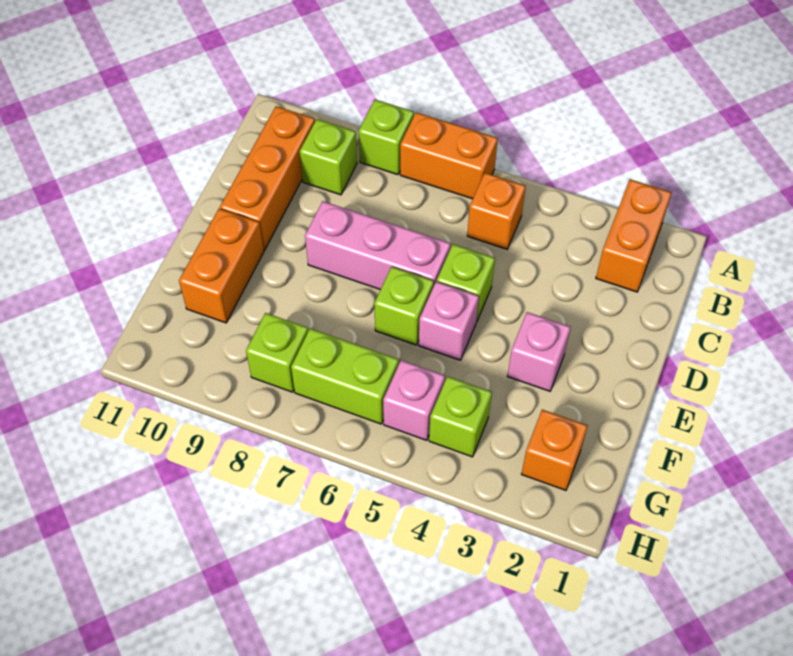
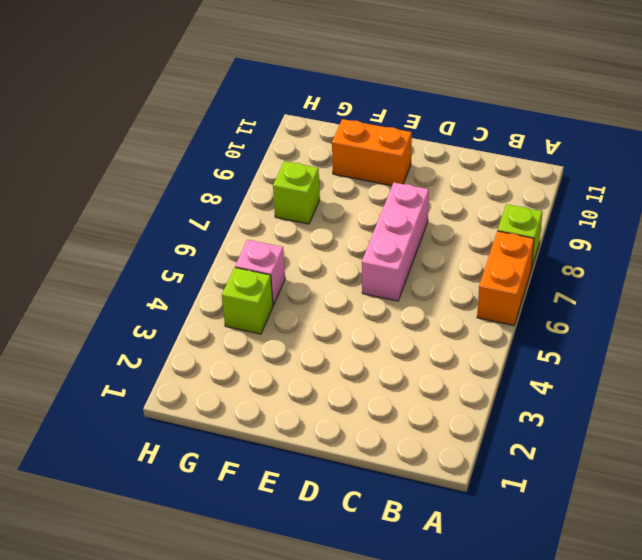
none -> orange 1x2 brick [596,179,672,292]
none -> orange 1x1 brick [467,173,526,249]
none -> lime 1x1 brick [300,119,357,195]

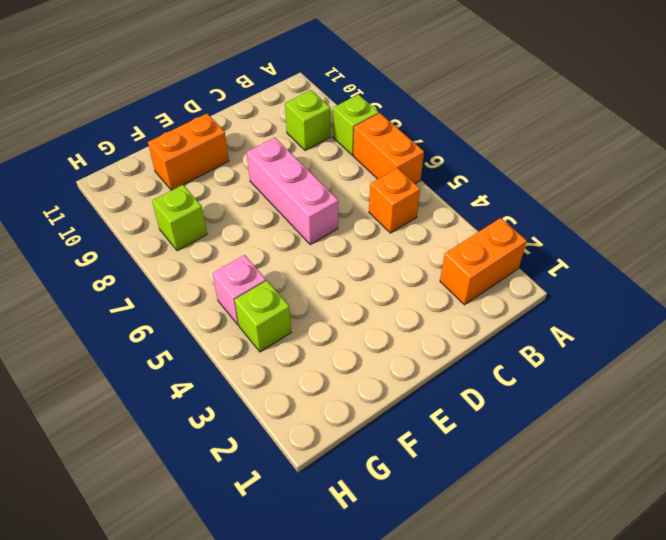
none -> orange 1x3 brick [220,106,315,250]
none -> lime 1x1 brick [437,244,495,322]
none -> pink 1x1 brick [507,312,571,391]

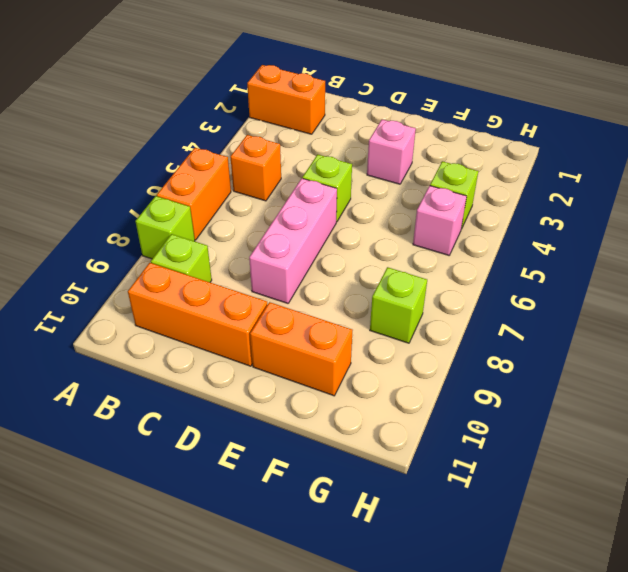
none -> pink 1x1 brick [419,282,479,360]
none -> lime 1x1 brick [374,267,434,345]
none -> orange 1x1 brick [522,410,588,490]

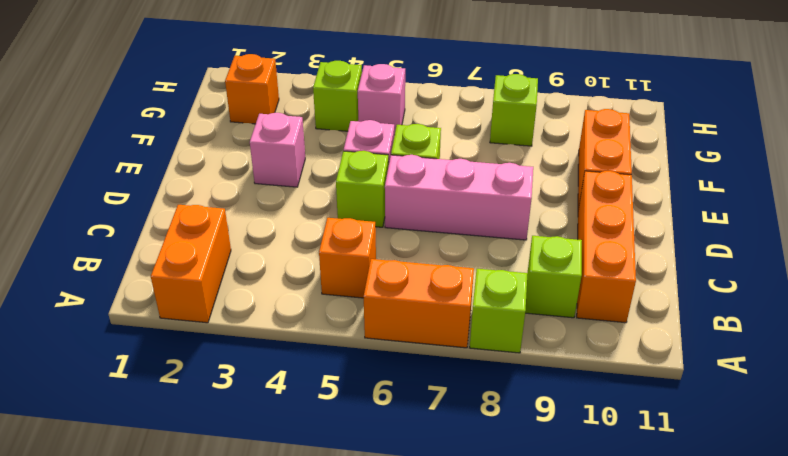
none -> lime 1x2 brick [291,329,399,424]

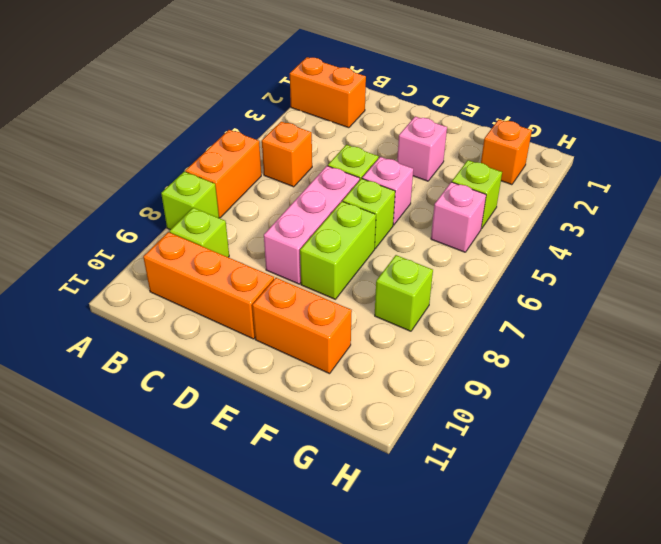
lime 1x2 brick [300,201,376,299] -> lime 1x2 brick moved to [291,329,399,424]

